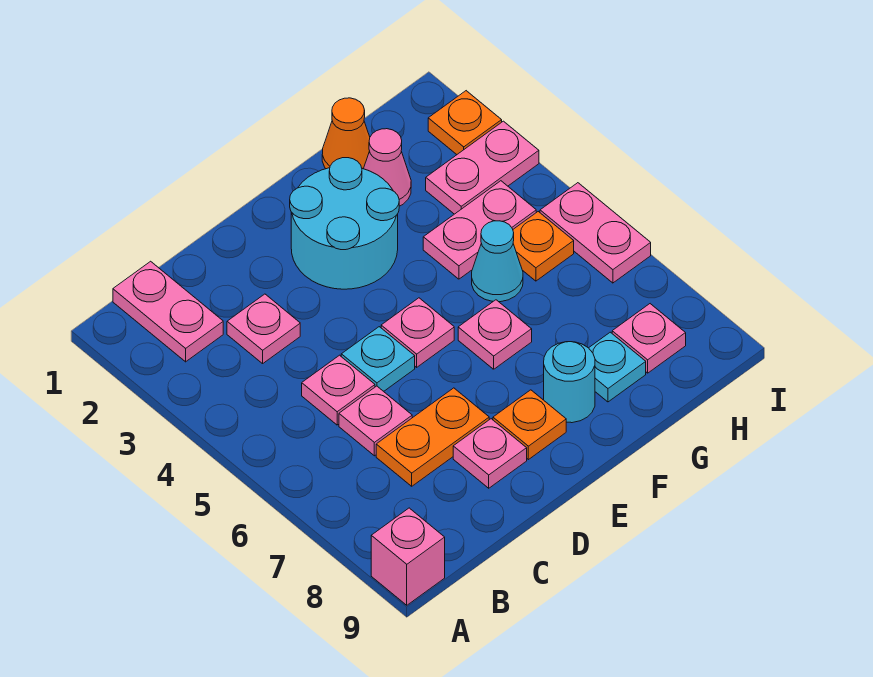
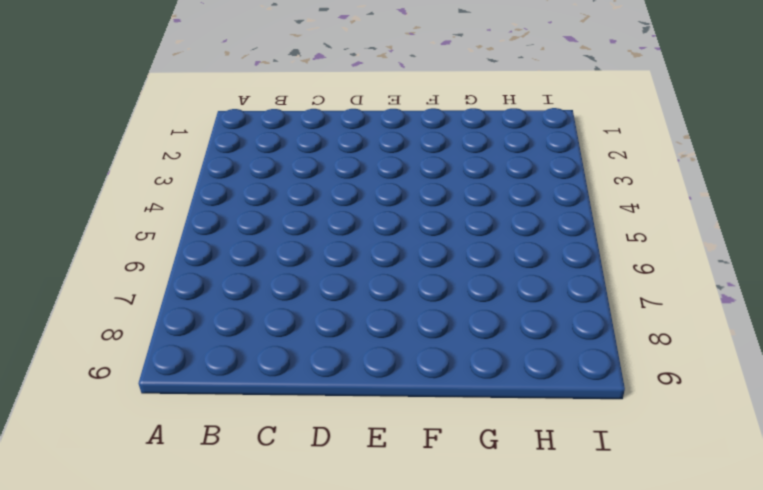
none -> pink 1x1 brick [371,508,445,605]
none -> pink 1x2 plate [113,261,223,362]
none -> pink 1x1 plate [227,294,300,364]

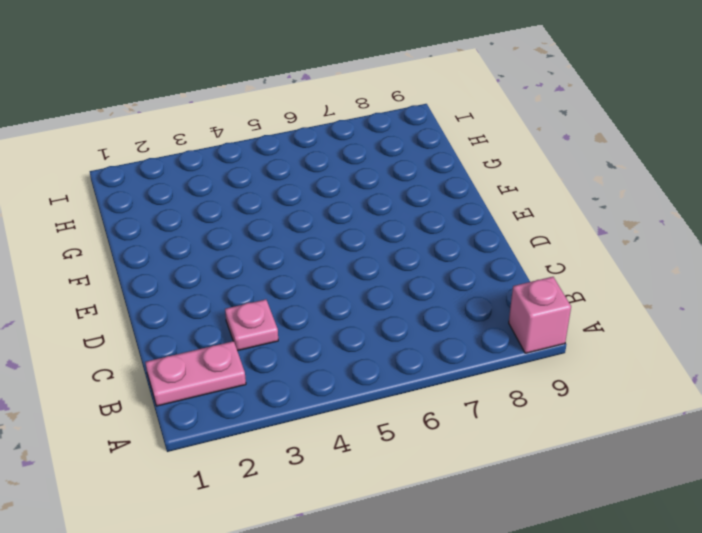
none -> pink 1x1 plate [302,355,375,425]
none -> pink 1x1 plate [339,386,412,456]
none -> orange 1x2 plate [376,388,489,486]

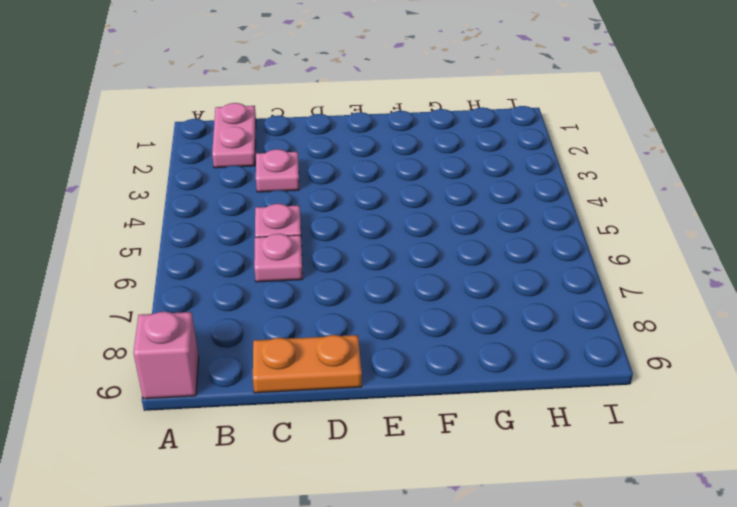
orange 1x2 plate [253,335,362,393] -> orange 1x2 plate moved to [376,388,489,486]
none -> cyan 1x1 plate [341,327,415,391]
none -> pink 1x1 plate [453,419,527,488]
none -> cyan 2x2 round brick [290,158,399,289]

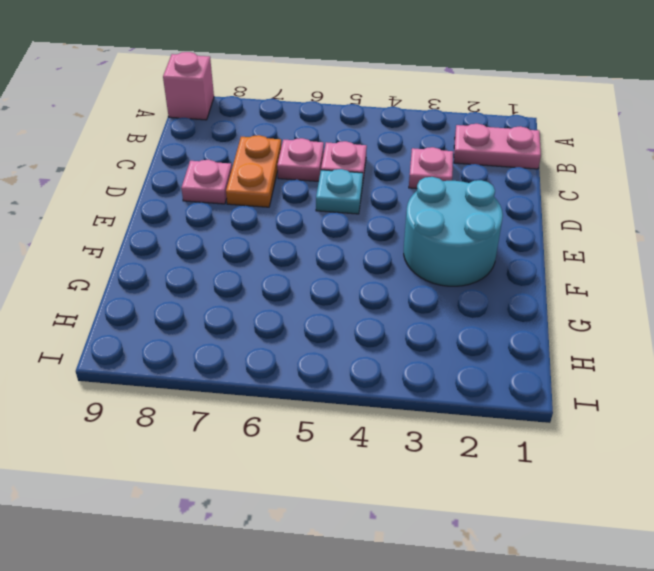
none -> pink 1x1 plate [381,298,454,367]
none -> orange 1x1 plate [493,390,566,460]
none -> pink 1x1 plate [458,300,532,369]

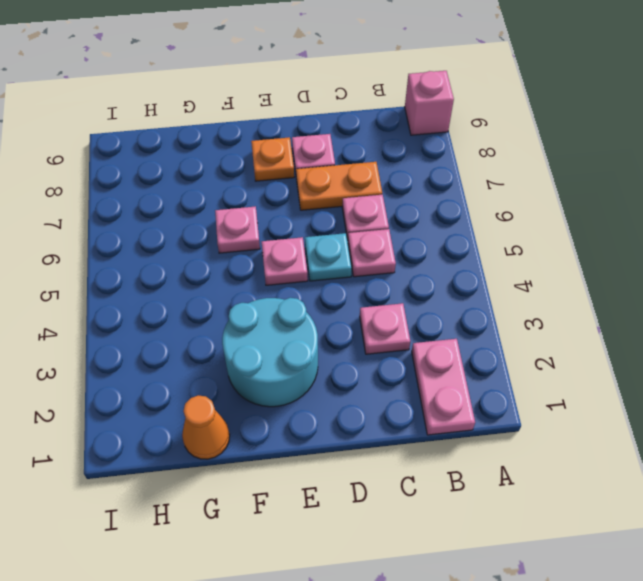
none -> cyan 1x1 round brick [544,342,595,423]
none -> pink 1x1 cone [363,129,411,206]
none -> pink 1x2 plate [423,181,536,279]

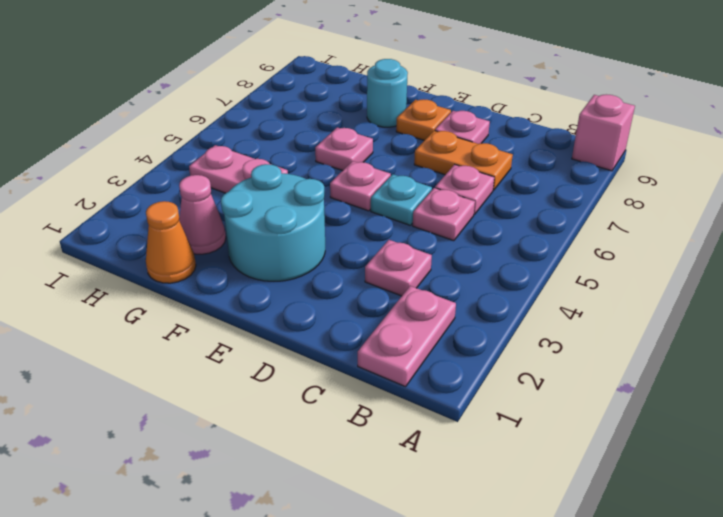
none -> cyan 1x1 cone [472,221,523,302]
none -> cyan 1x1 plate [589,332,646,402]
none -> pink 1x2 plate [426,121,539,214]

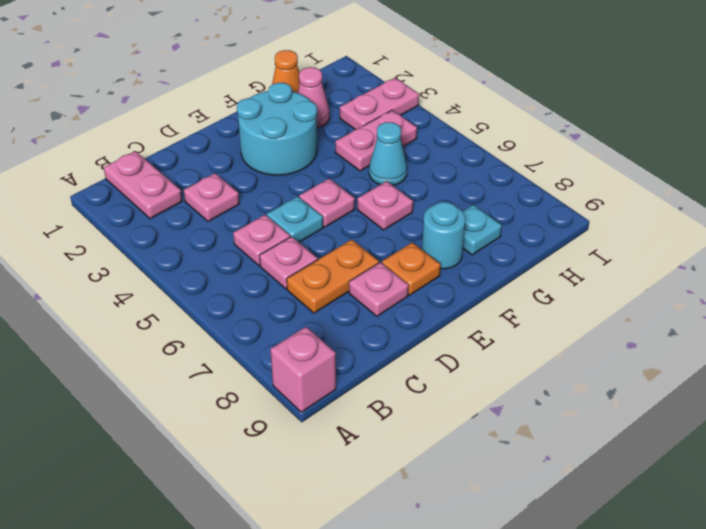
none -> orange 1x1 plate [513,212,574,281]
none -> pink 1x1 plate [612,304,686,373]
none -> orange 1x1 plate [428,91,502,154]

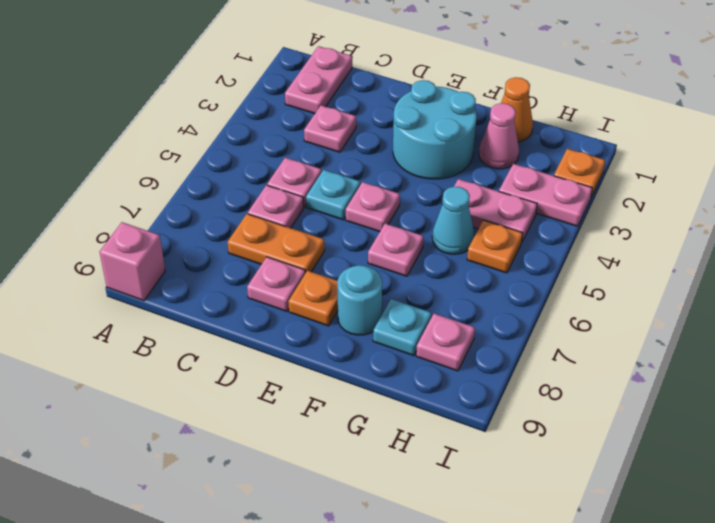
none -> pink 1x2 plate [540,183,651,283]

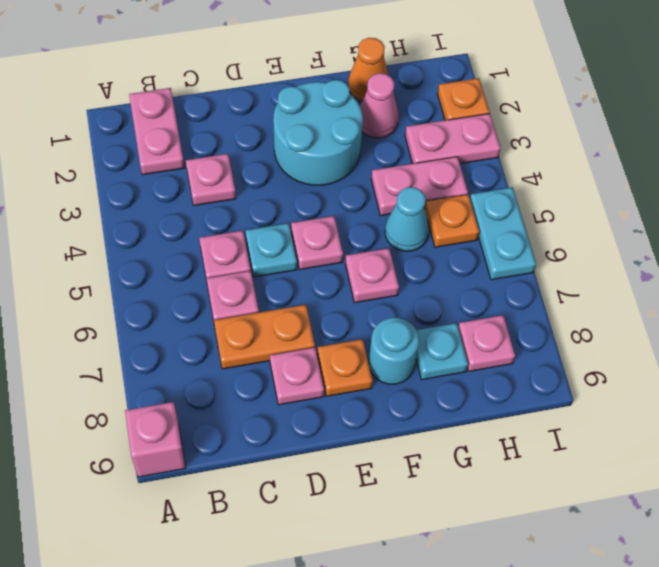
cyan 1x2 plate [470,187,536,280] -> pink 1x2 plate [540,183,651,283]

